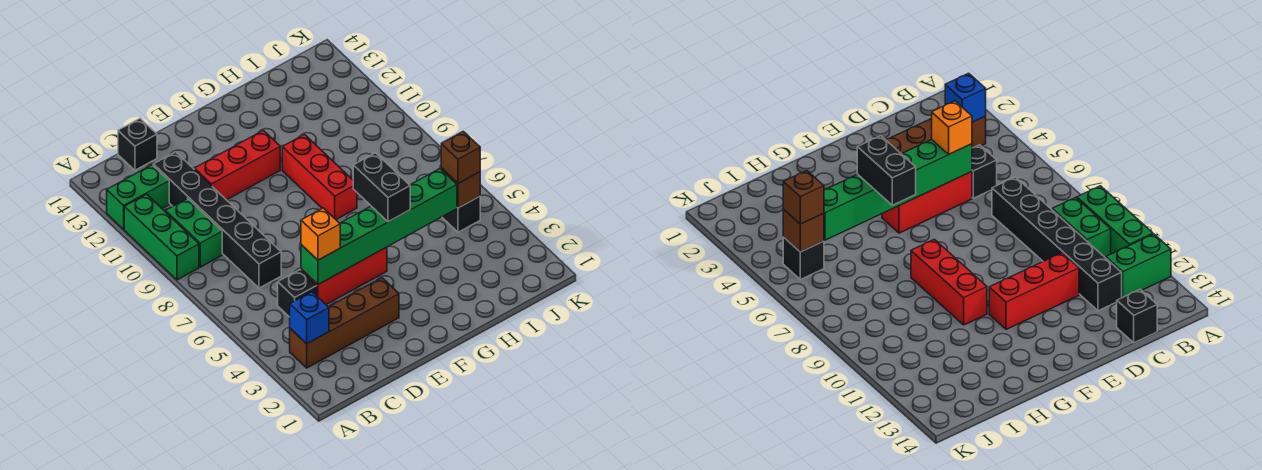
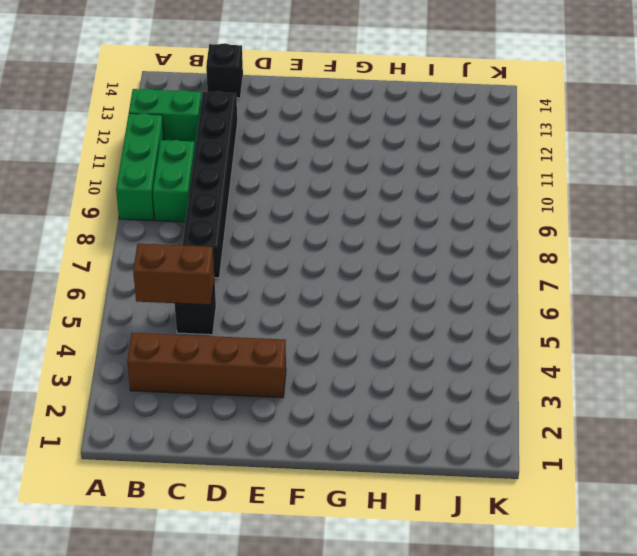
brown 1x2 brick [133,244,214,305] -> none
none -> red 1x3 brick [301,247,387,304]
none -> red 1x3 brick [195,130,280,200]
none -> red 1x3 brick [282,135,357,219]

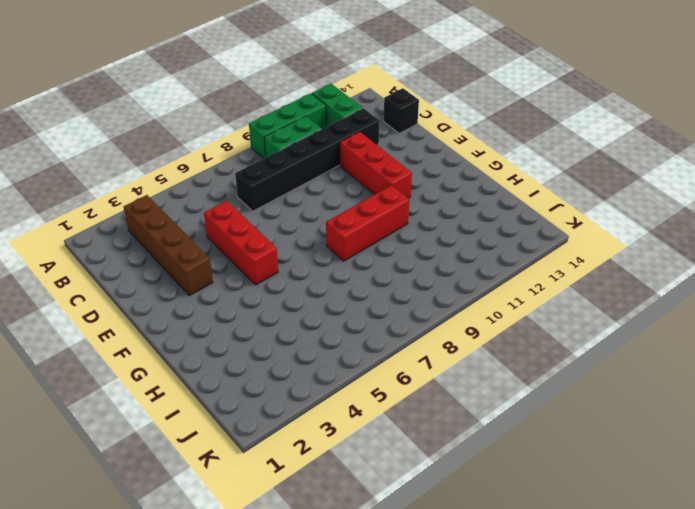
none -> black 1x1 brick [278,270,317,317]
none -> black 1x1 brick [442,196,480,232]
none -> blue 1x1 brick [290,292,329,344]

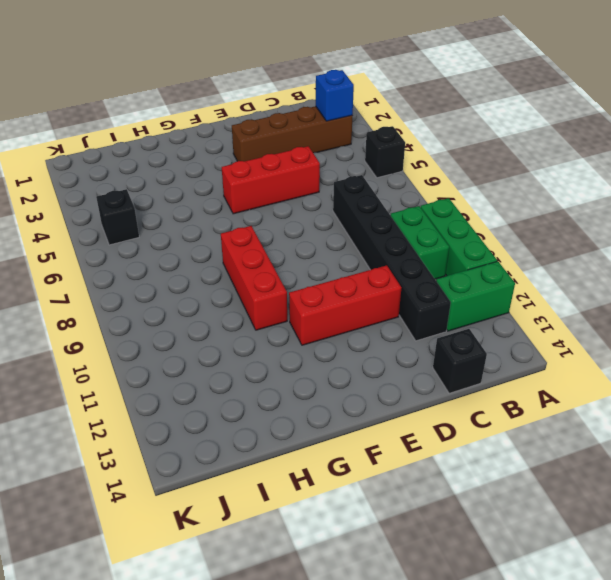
black 1x1 brick [365,126,405,178] -> black 1x1 brick moved to [278,270,317,317]
none -> green 1x6 brick [301,169,457,284]
none -> brown 1x1 brick [441,168,480,208]
none -> orange 1x1 brick [301,208,340,260]

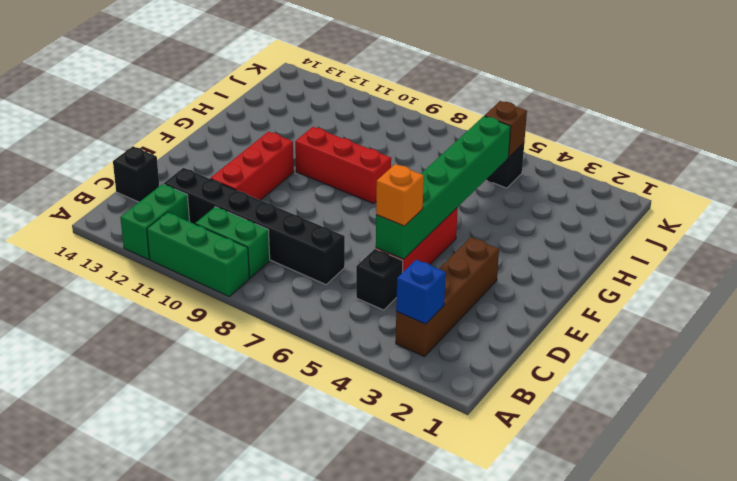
none -> black 1x2 brick [353,153,410,222]
none -> brown 1x1 brick [441,131,480,183]

